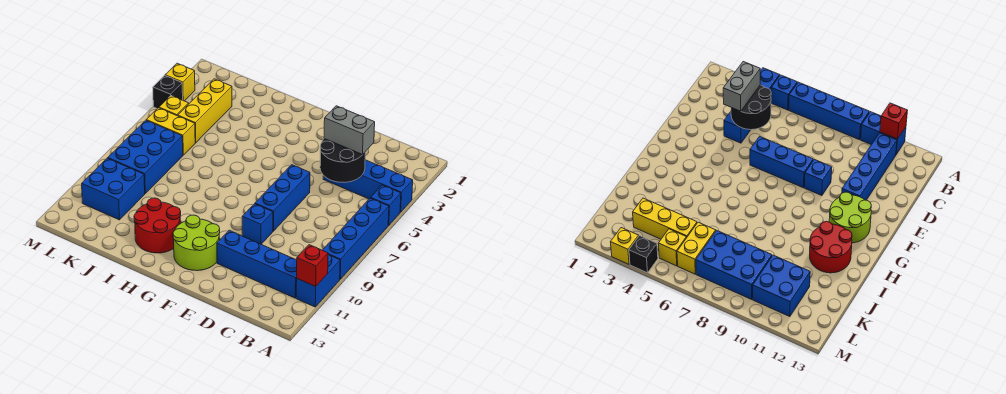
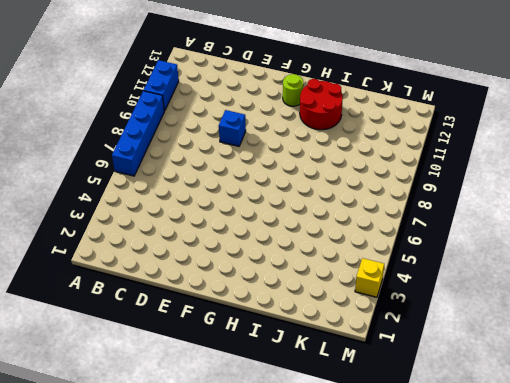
lime 1x1 round brick [283,74,303,106] -> lime 2x2 round brick [173,215,220,271]
none -> blue 1x4 brick [323,160,413,212]
none -> blue 1x1 brick [371,185,401,225]
none -> blue 1x4 brick [217,230,297,298]

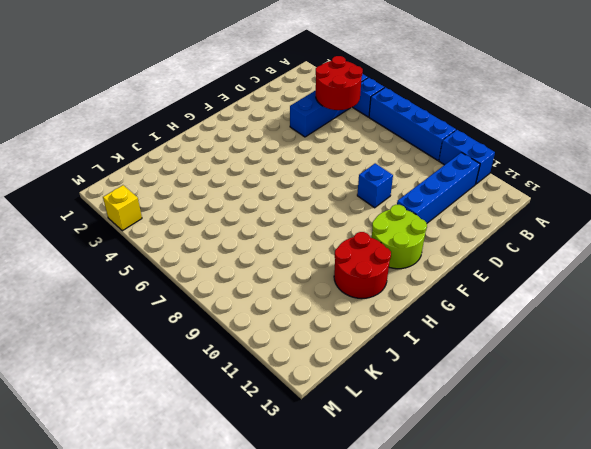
red 2x2 round brick [316,56,363,110] -> black 2x2 round brick [320,139,365,182]
none -> blue 1x3 brick [255,165,310,231]
none -> yellow 1x3 brick [178,79,232,143]
none -> yellow 1x2 brick [147,108,195,155]

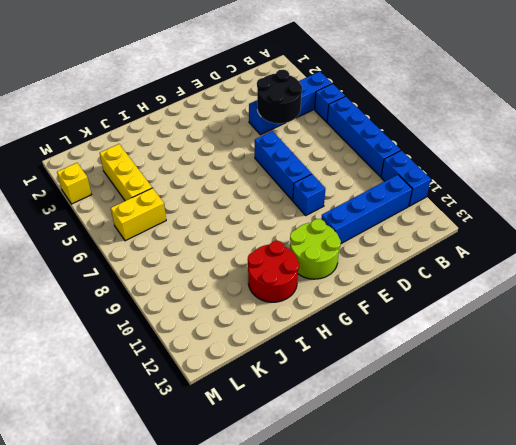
none -> blue 2x3 brick [108,120,183,193]
none -> blue 2x2 brick [82,158,145,220]
none -> yellow 1x1 brick [159,96,189,116]

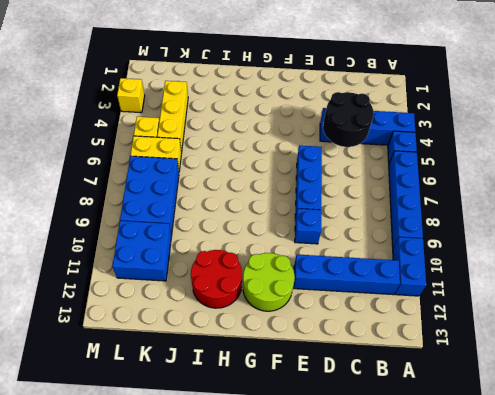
none -> black 1x1 brick [153,75,183,108]
none -> red 1x1 brick [297,245,328,287]
none -> grey 1x2 brick [324,106,375,155]

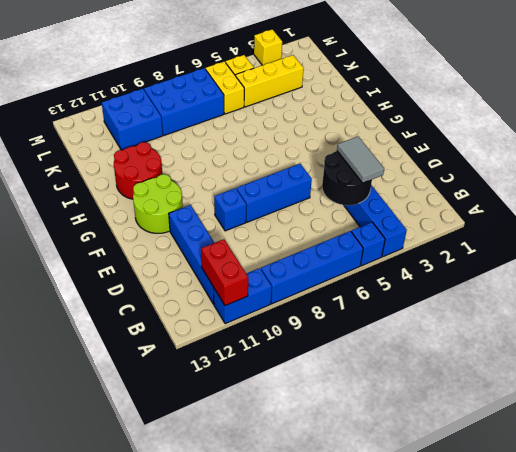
red 1x2 brick [201,239,248,306] -> red 1x1 brick [297,245,328,287]
grey 1x2 tile [337,136,384,183] -> grey 1x2 brick [324,106,375,155]
none -> black 1x1 brick [153,75,183,108]

